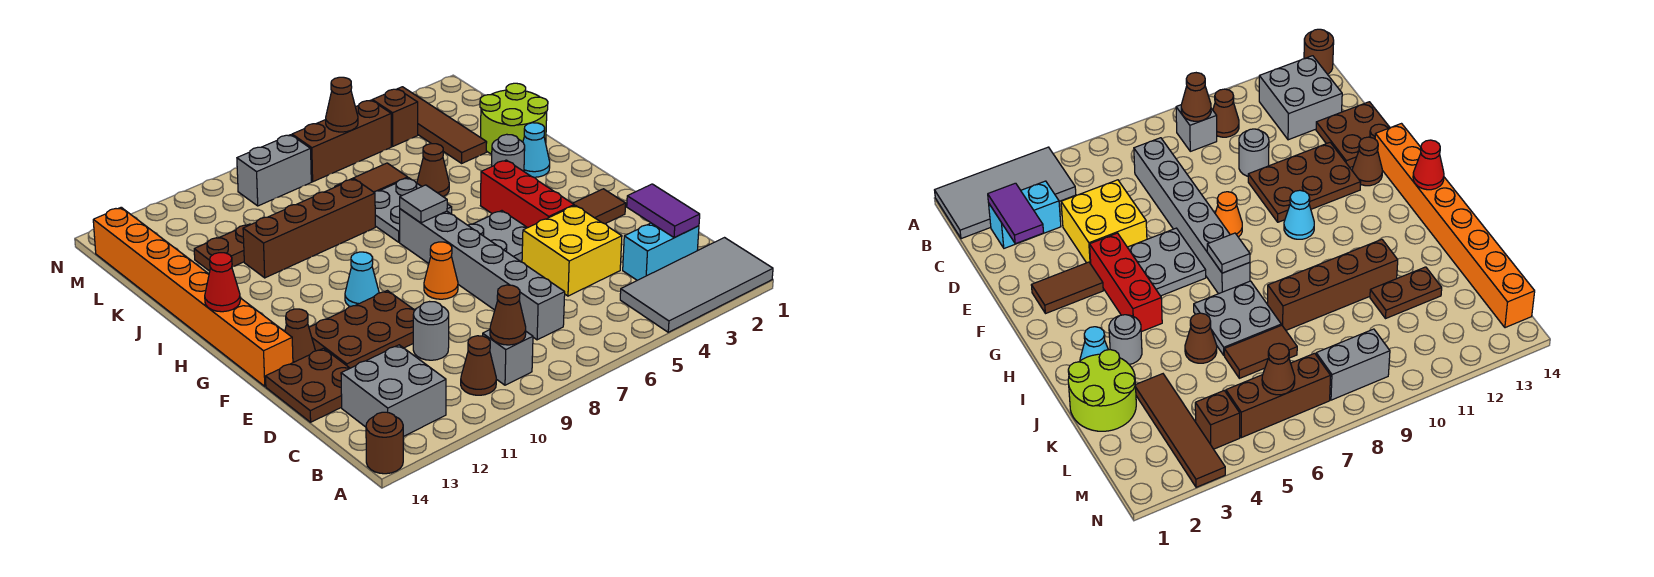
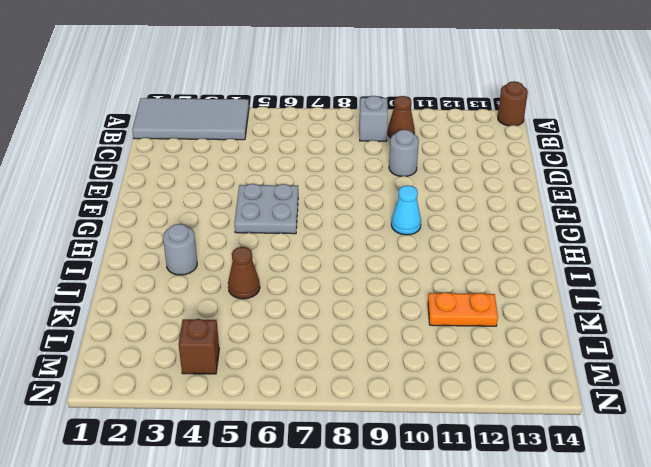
orange 1x2 plate [428,292,498,326] -> brown 1x2 plate [194,224,251,271]
none -> grey 2x2 brick [341,345,446,437]
none -> cyan 1x2 brick [623,223,699,280]
none -> grey 1x6 brick [400,209,565,340]
none -> yellow 2x2 brick [522,205,622,296]

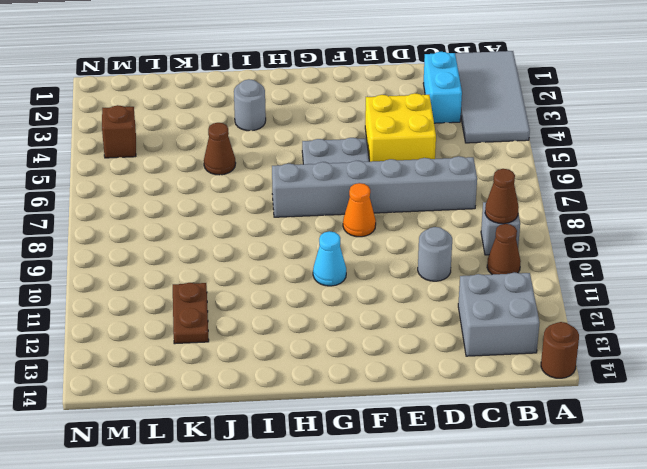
none -> brown 2x2 plate [266,348,350,422]
none -> brown 2x3 plate [309,291,415,368]
none -> brown 1x2 tile [573,189,626,224]
none -> red 1x3 brick [480,160,574,228]

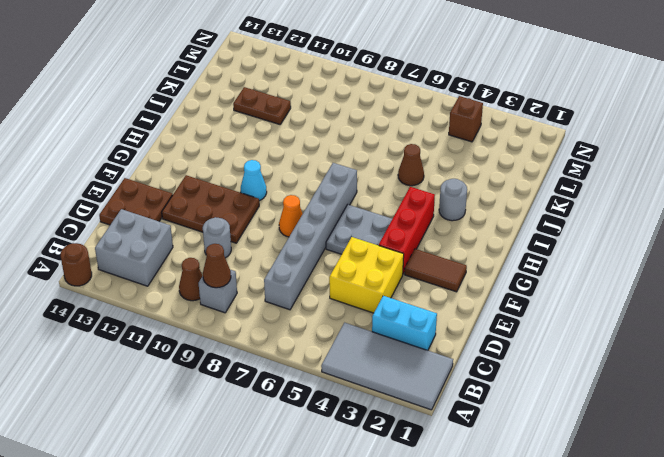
none -> brown 1x1 cone [285,309,315,363]
none -> orange 1x8 brick [93,207,293,386]
none -> cyan 1x1 cone [523,123,550,177]
none -> grey 2x2 plate [374,178,452,242]

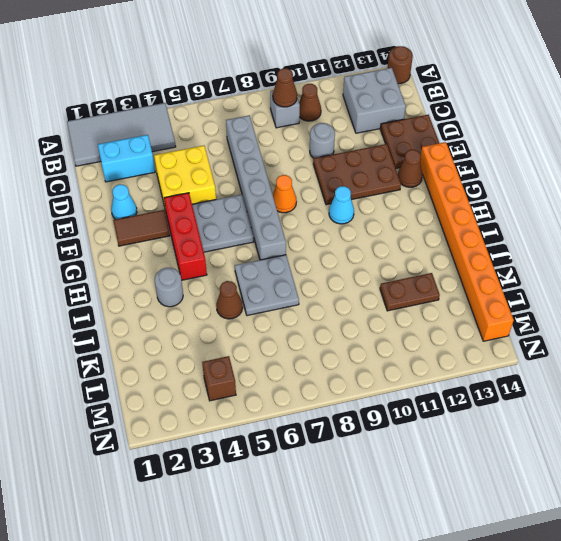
cyan 1x1 cone [111,184,137,219] -> cyan 1x1 cone moved to [523,123,550,177]
none -> lime 2x2 round brick [480,83,548,154]
none -> brown 1x4 brick [243,179,375,278]
none -> brown 1x4 tile [398,87,487,163]
none -> brown 1x2 tile [335,163,408,192]

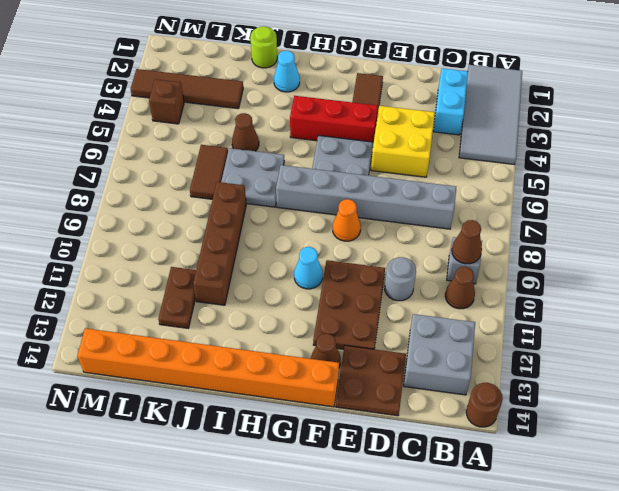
lime 1x1 round brick [250,26,277,68] -> lime 2x2 round brick [480,83,548,154]
none -> grey 1x1 round brick [492,134,525,171]
none -> brown 1x3 brick [292,100,391,182]
none -> grey 1x2 brick [237,135,311,206]
none -> purple 1x2 tile [627,184,700,238]

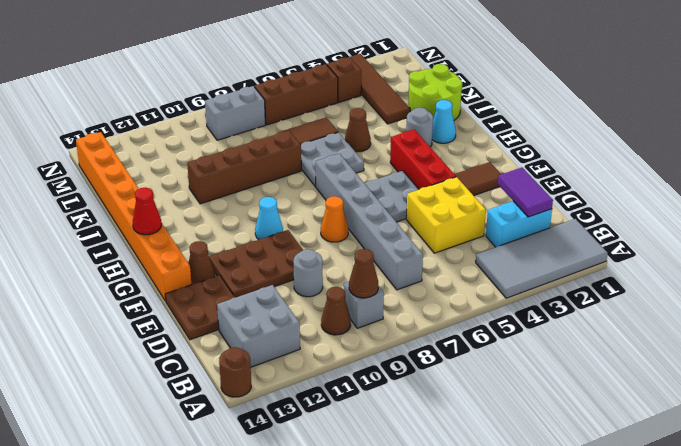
none -> brown 1x2 plate [194,224,251,271]
none -> grey 1x1 tile [400,185,447,223]
none -> brown 1x1 cone [326,77,358,132]

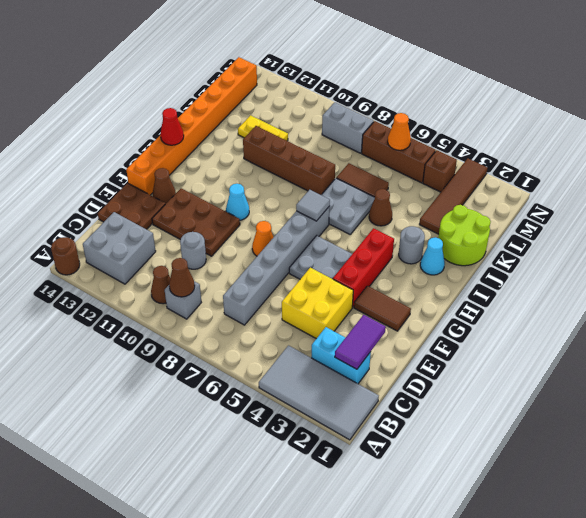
yellow 1x2 plate [238,115,288,141] -> brown 1x2 plate [194,224,251,271]
orange 1x1 cone [388,113,411,150] -> brown 1x1 cone [326,77,358,132]

